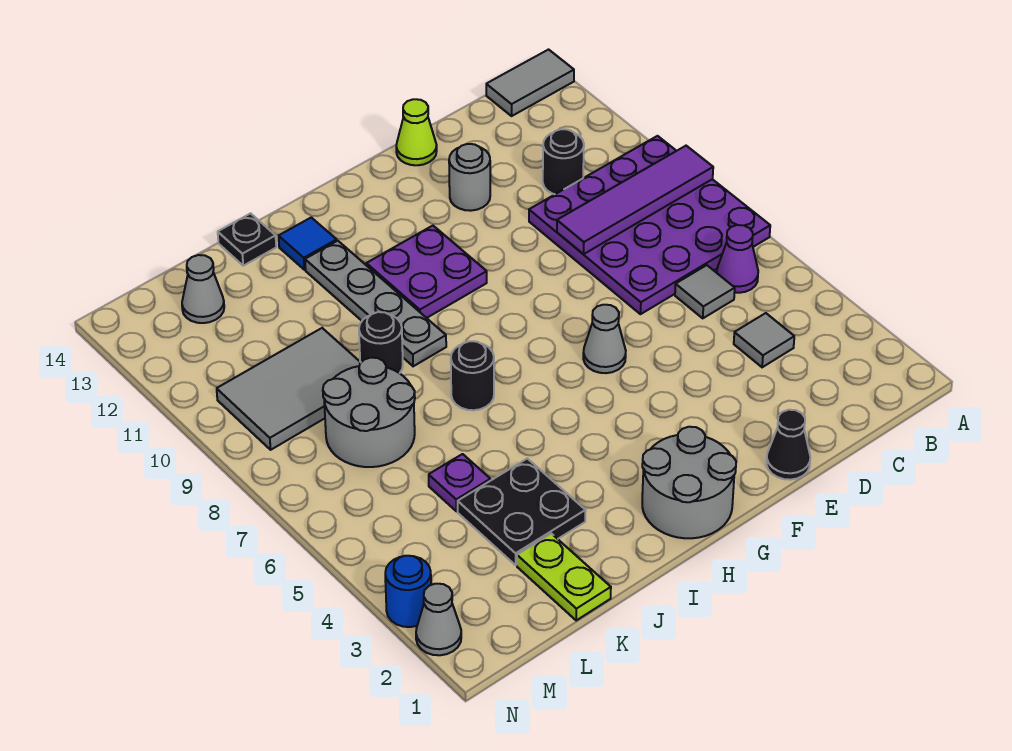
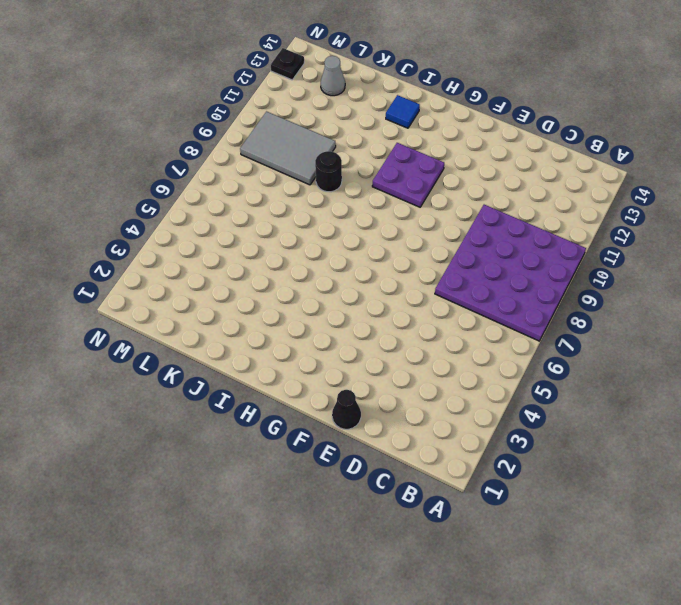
black 1x1 plate [271,48,304,80] -> black 1x1 plate moved to [218,213,276,266]
none -> grey 1x2 tile [486,50,574,116]
none -> purple 1x1 cone [717,225,758,293]
none -> grey 1x1 tile [734,313,794,367]

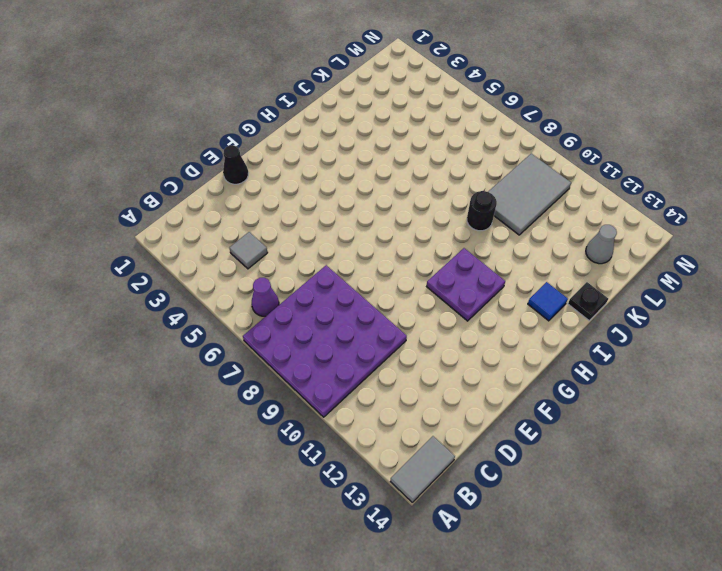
none -> grey 1x1 tile [675,265,735,318]
none -> black 1x1 round brick [543,129,584,194]
none -> grey 1x1 round brick [449,144,490,211]

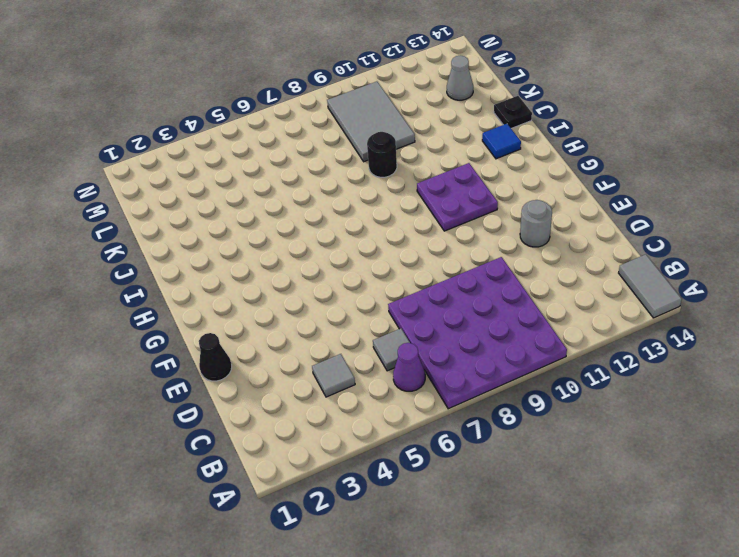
none -> black 1x1 round brick [543,129,584,194]
none -> lime 1x1 cone [396,99,437,165]
none -> grey 1x1 cone [583,305,626,373]

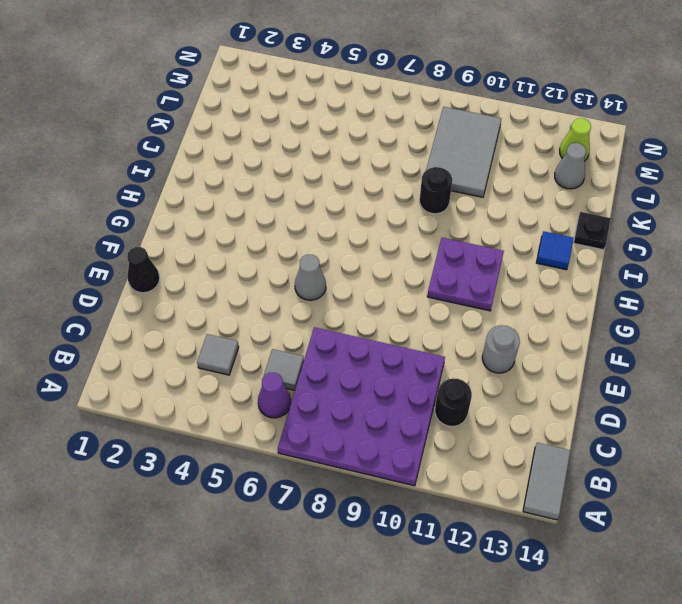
lime 1x1 cone [560,118,591,161] -> lime 1x1 cone moved to [396,99,437,165]
none -> grey 2x2 round brick [642,427,736,538]
none -> black 1x1 round brick [451,341,494,410]
none -> grey 1x4 plate [305,241,446,366]

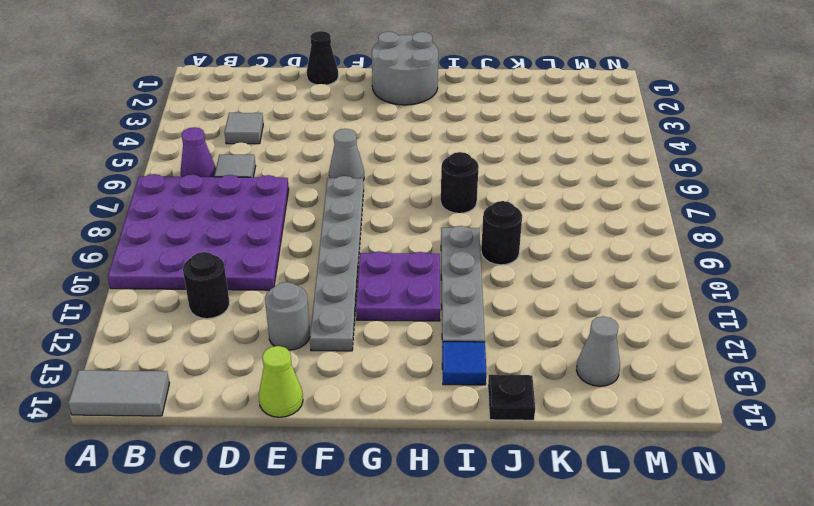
grey 1x6 plate [310,176,364,351] -> none
none -> black 2x2 plate [458,458,586,565]
none -> lime 1x2 plate [517,534,611,620]
none -> purple 1x1 plate [429,454,490,511]

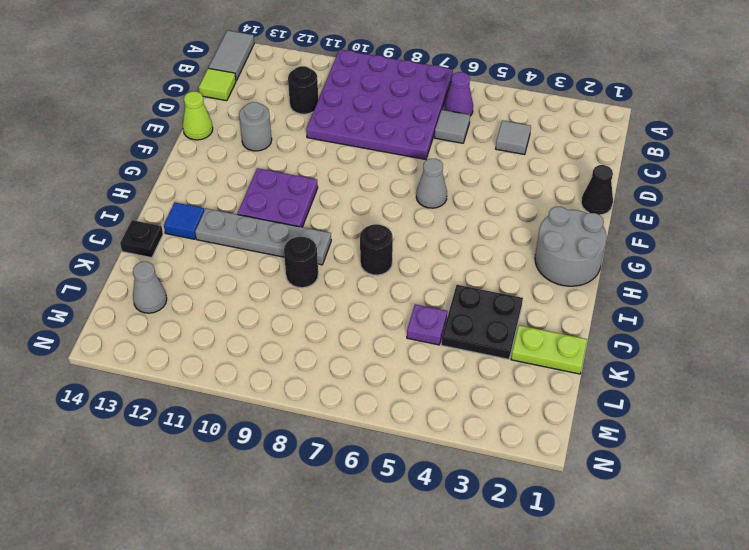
lime 1x1 tile [199,68,236,101] -> none
none -> grey 2x2 round brick [323,358,415,467]
none -> grey 2x3 tile [217,328,361,450]
none -> grey 1x1 cone [416,584,461,655]

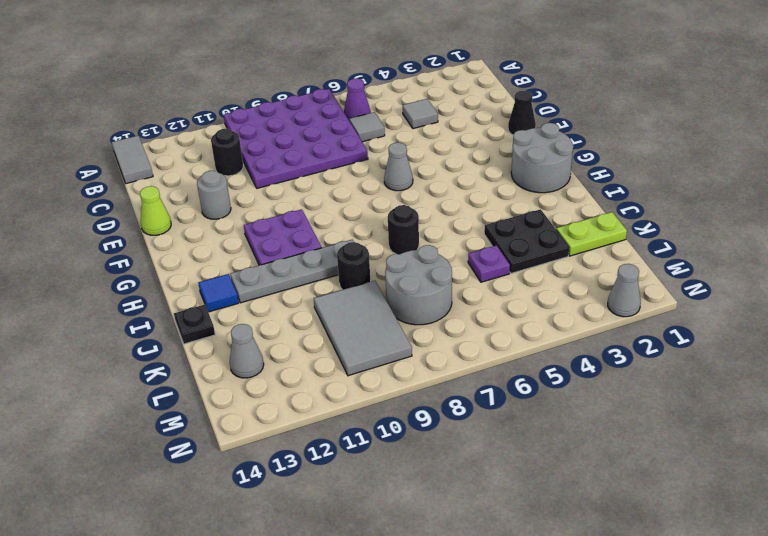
none -> blue 1x1 round brick [385,556,431,627]
none -> purple 1x4 tile [557,146,713,254]

